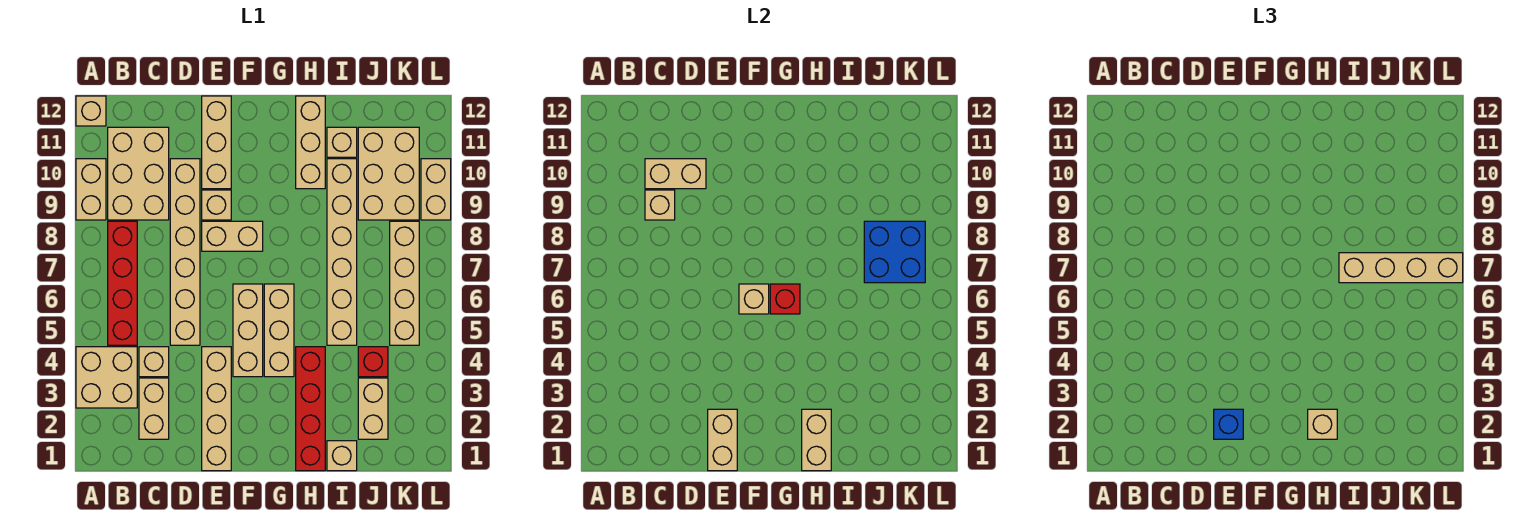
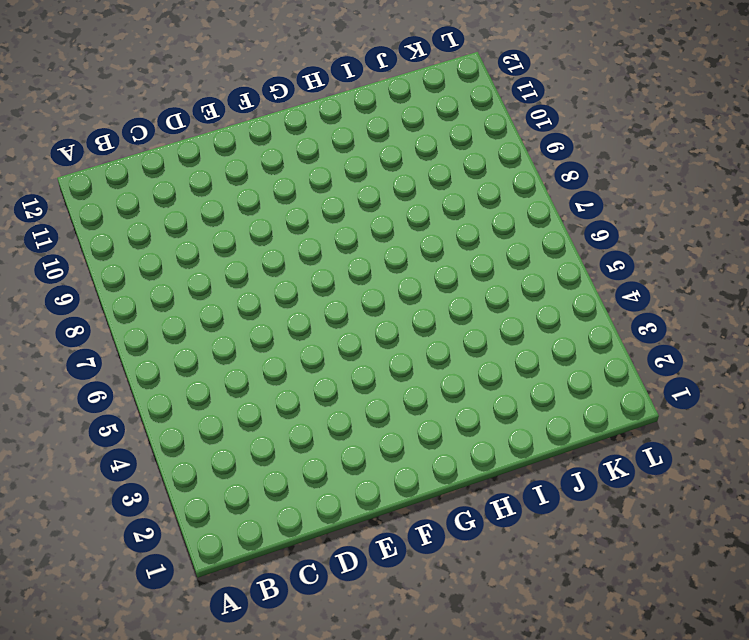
none -> tan 2x2 brick [76,347,137,408]
none -> tan 1x2 brick [76,159,106,220]
none -> tan 1x1 brick [76,96,106,126]
none -> red 1x4 brick [108,221,137,345]

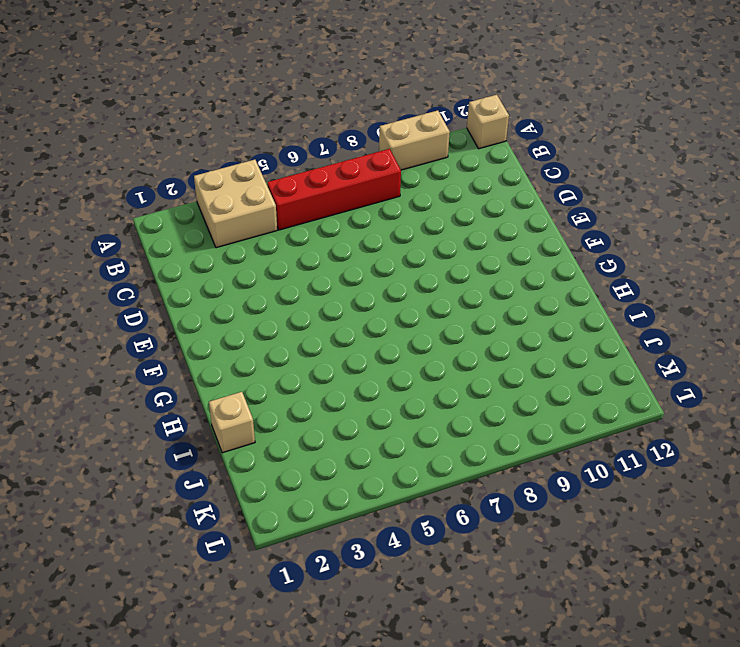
none -> tan 2x3 brick [108,127,169,220]
none -> tan 1x2 brick [139,378,169,439]
none -> tan 1x1 brick [139,347,169,377]
none -> tan 1x6 brick [170,159,200,345]

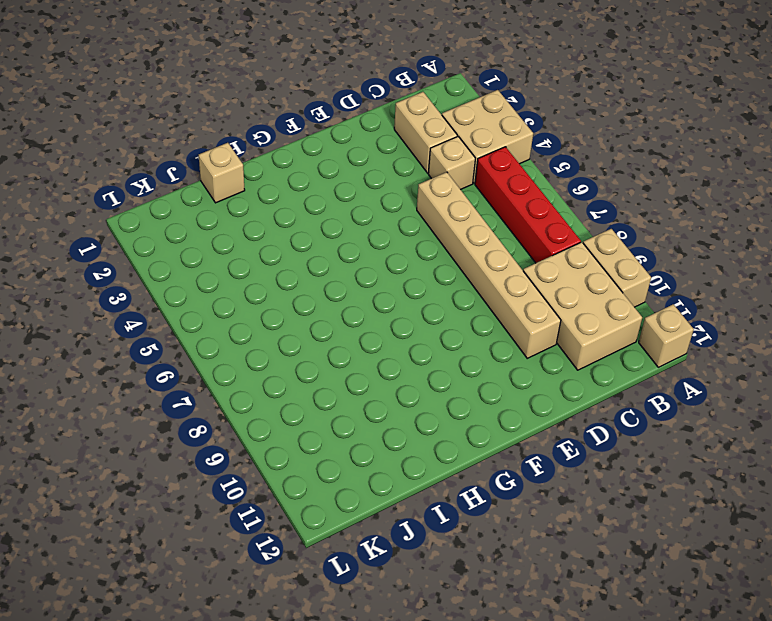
none -> tan 1x4 brick [202,347,231,471]
none -> tan 1x2 brick [202,221,263,251]
none -> tan 1x1 brick [202,190,231,220]
none -> tan 1x3 brick [202,96,231,189]

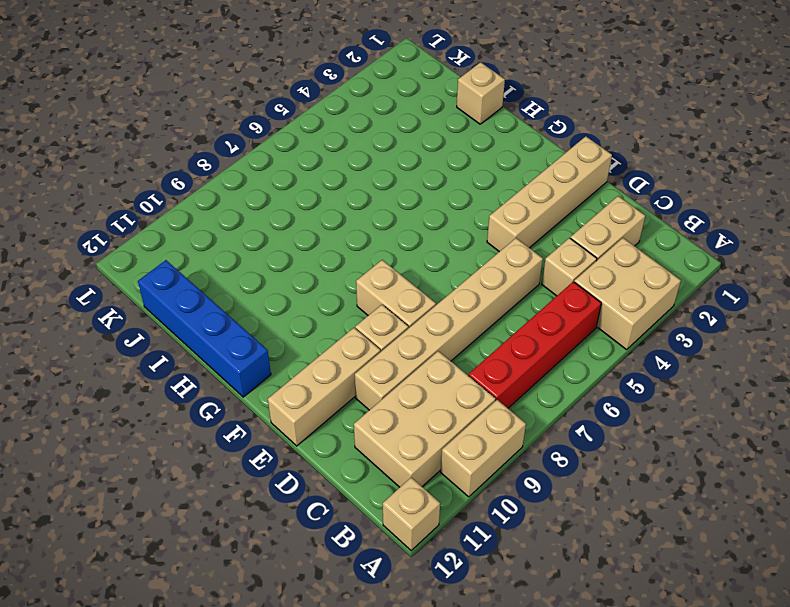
blue 1x4 brick [138,260,271,397] -> tan 1x3 brick [296,96,325,189]
none -> tan 1x3 brick [233,284,263,377]
none -> tan 1x3 brick [264,284,294,377]
none -> red 1x4 brick [296,347,325,471]
none -> tan 1x6 brick [327,159,357,345]

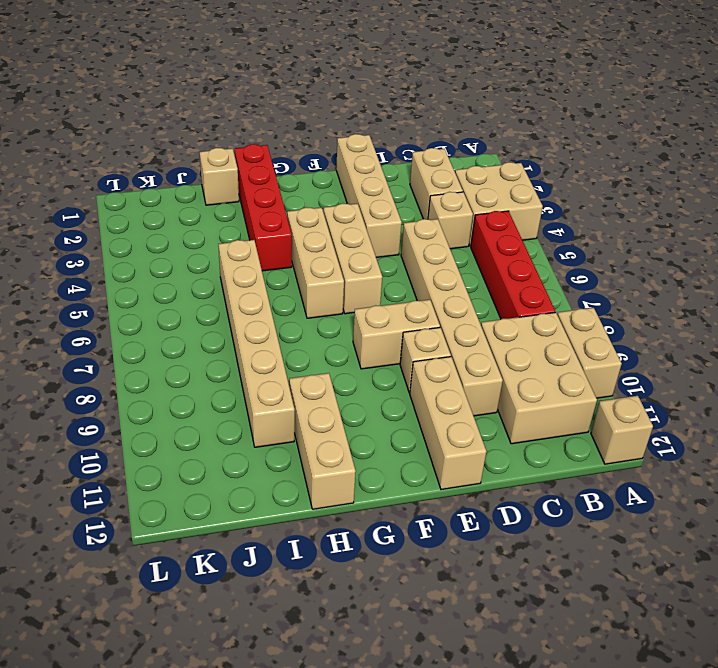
none -> tan 1x1 brick [327,127,357,157]
none -> tan 1x2 brick [358,378,388,439]
none -> red 1x1 brick [358,347,388,377]
none -> tan 2x3 brick [358,127,419,220]

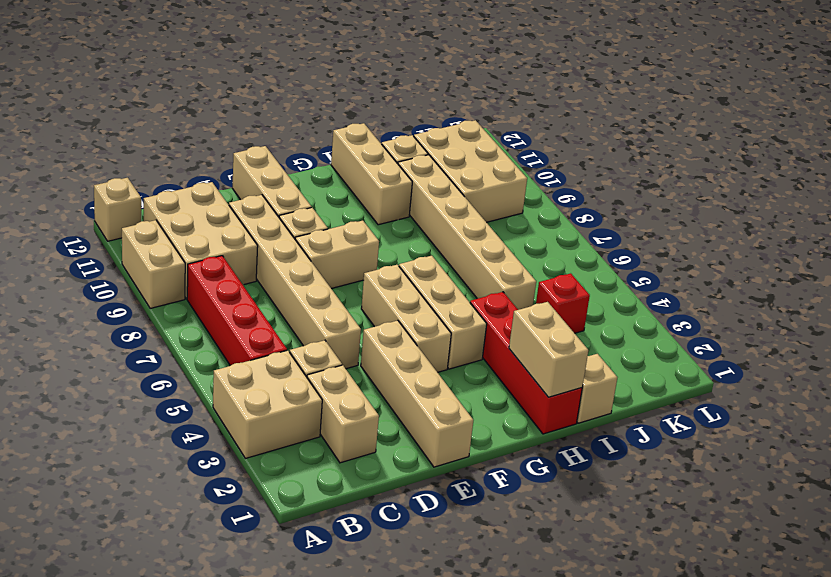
none -> tan 1x2 brick [358,378,388,439]
none -> tan 1x4 brick [390,221,419,345]
none -> tan 1x2 brick [421,159,451,220]
none -> tan 1x1 brick [645,190,675,220]

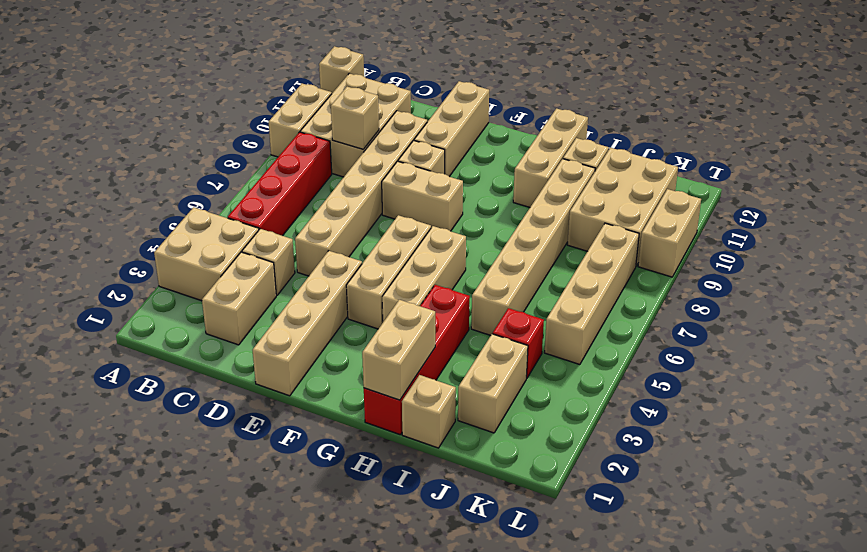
none -> tan 1x2 brick [645,159,706,189]
none -> tan 1x2 brick [708,409,737,471]
none -> tan 1x1 brick [739,284,769,314]
none -> red 1x1 brick [770,284,800,314]

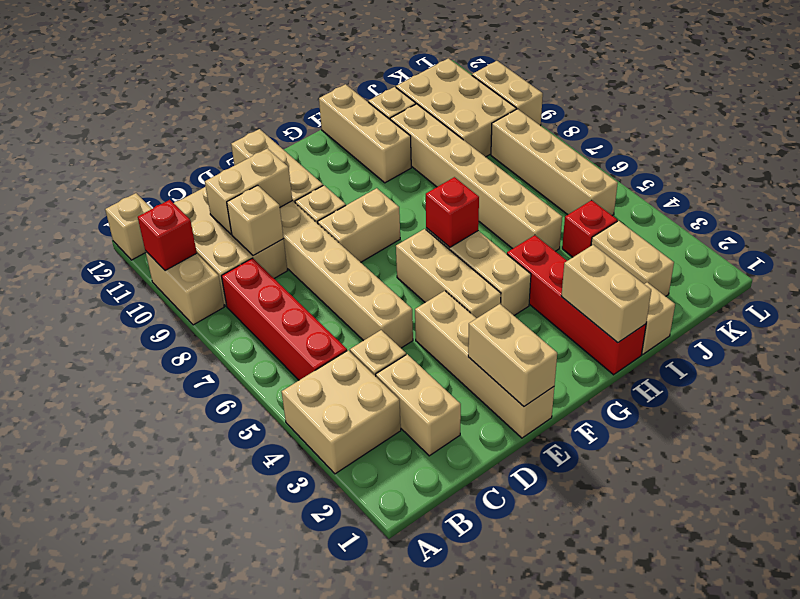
red 1x1 brick [138,200,197,271] -> none
none -> tan 1x1 brick [739,284,769,314]
none -> blue 2x2 brick [864,221,925,283]
none -> blue 1x1 brick [1214,409,1243,439]
none -> tan 1x1 brick [1308,409,1337,439]

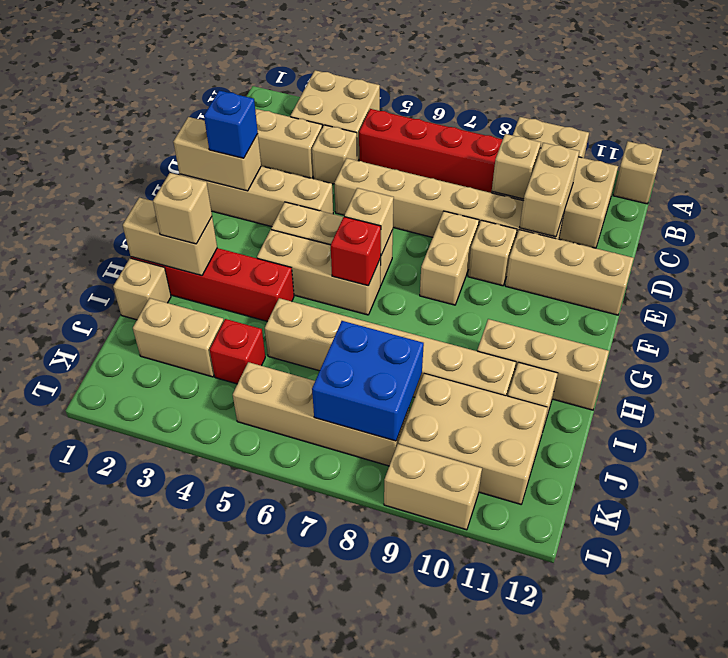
none -> tan 1x4 brick [1339,253,1463,283]

